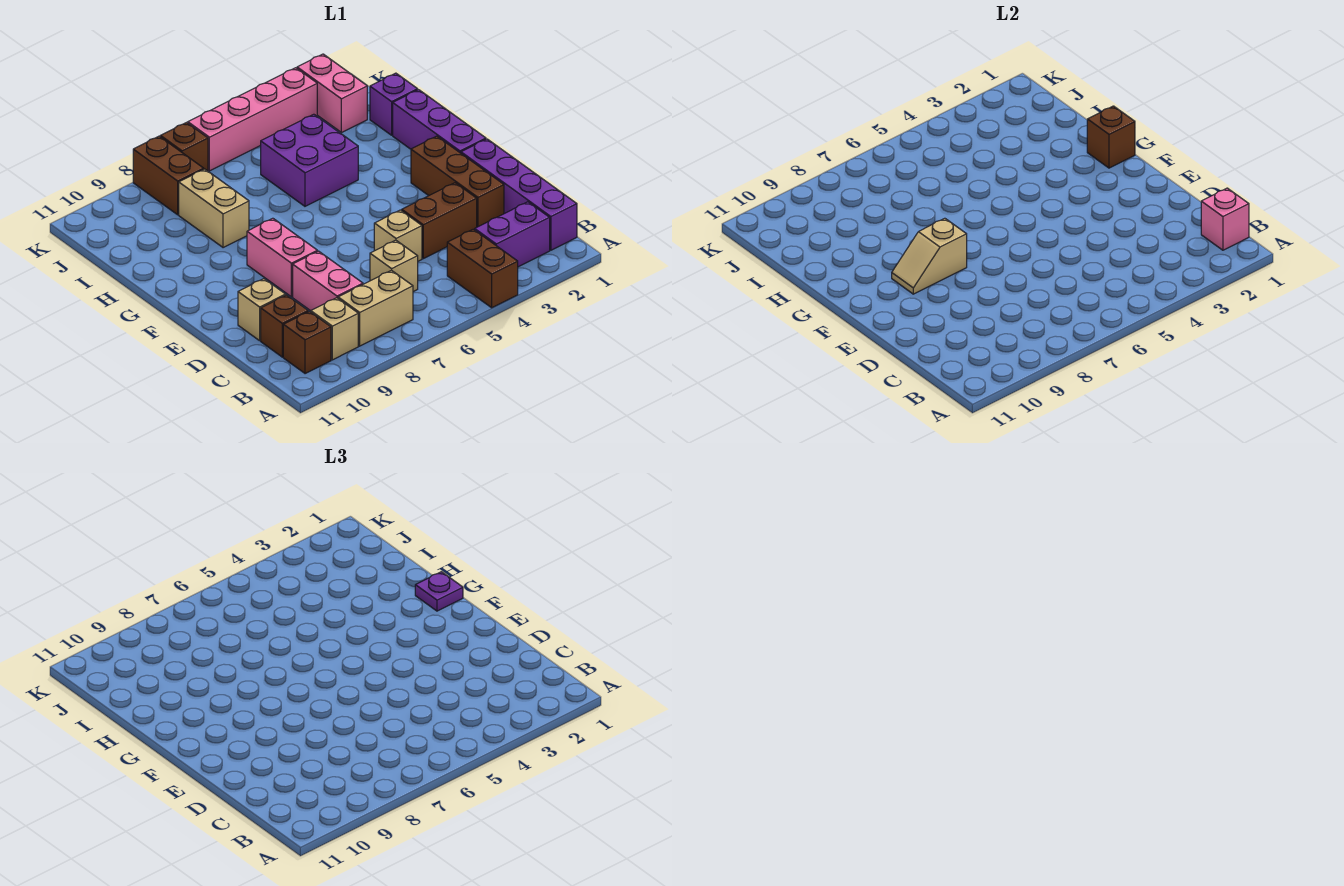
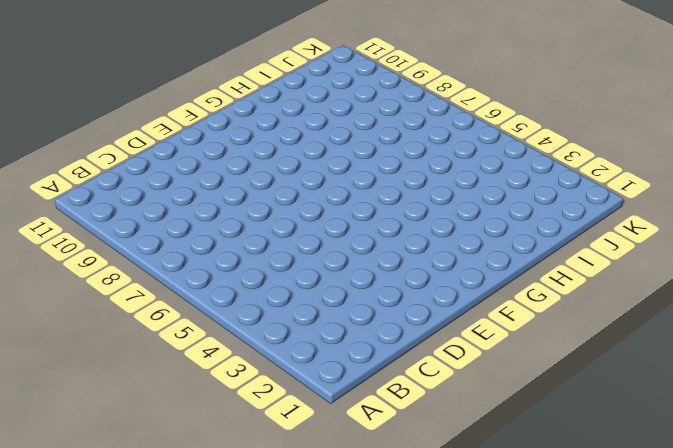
none -> brown 1x2 brick [447,229,518,308]
none -> purple 1x4 brick [461,139,577,250]
none -> purple 1x2 brick [475,202,550,267]

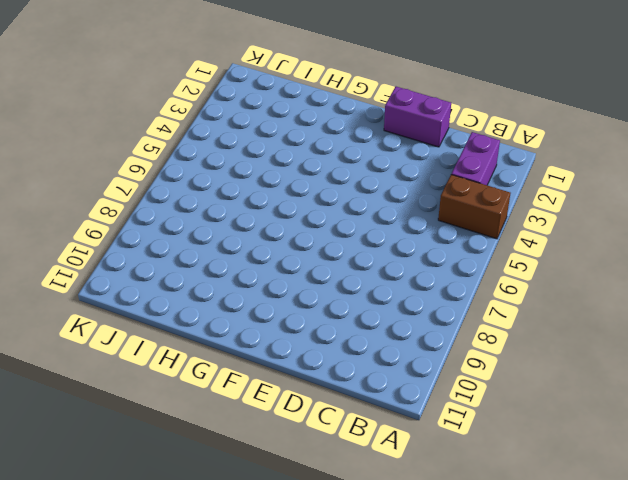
purple 1x2 brick [384,87,451,147] -> purple 1x4 brick [461,139,577,250]
none -> tan 1x2 brick [338,270,413,346]
none -> tan 1x1 brick [311,298,358,360]
none -> brown 1x1 brick [283,311,331,374]

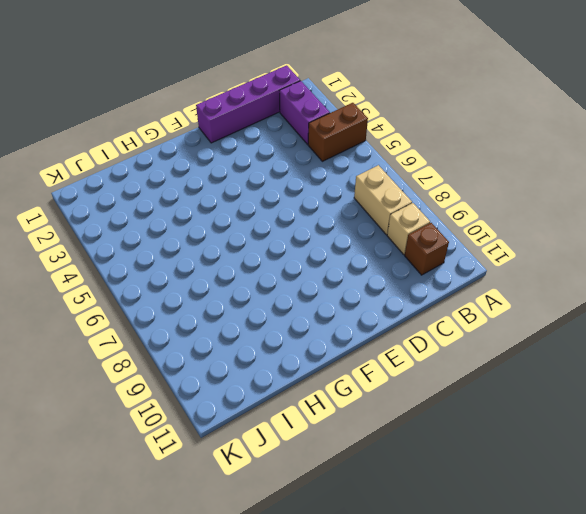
none -> tan 1x1 brick [370,240,418,292]
none -> pink 1x2 brick [293,251,363,311]
none -> brown 1x1 brick [261,295,308,357]

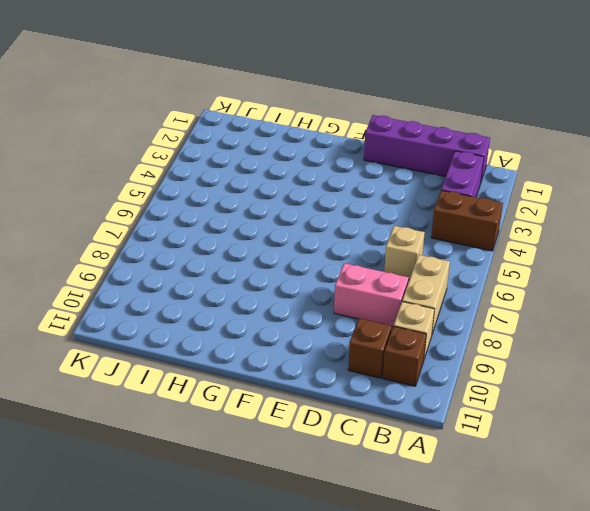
none -> brown 1x3 brick [411,136,504,227]
none -> brown 1x2 brick [402,183,477,259]
none -> tan 1x1 brick [374,210,422,261]

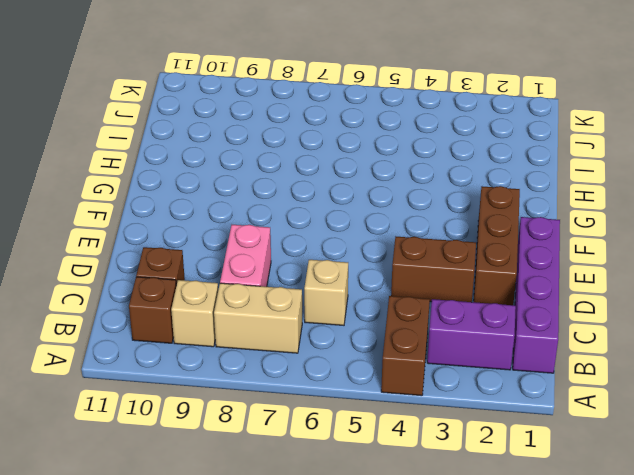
none -> tan 1x1 brick [374,210,422,261]
none -> tan 1x1 brick [238,279,286,341]
none -> pink 1x2 brick [247,218,317,297]

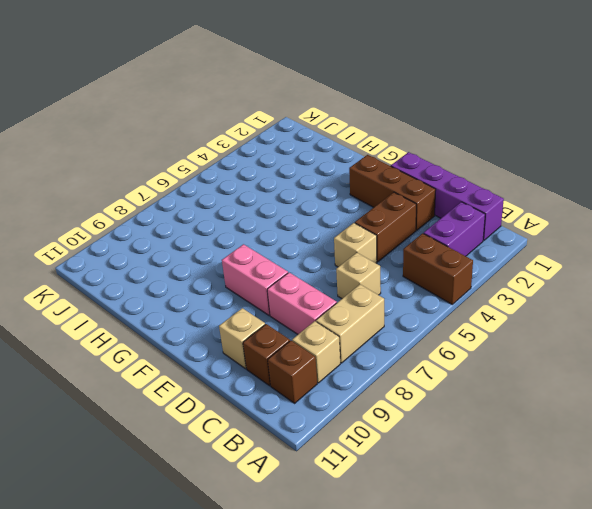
none -> purple 1x3 brick [393,90,486,153]
none -> purple 2x2 brick [261,114,358,206]
none -> tan 1x2 brick [179,169,249,248]

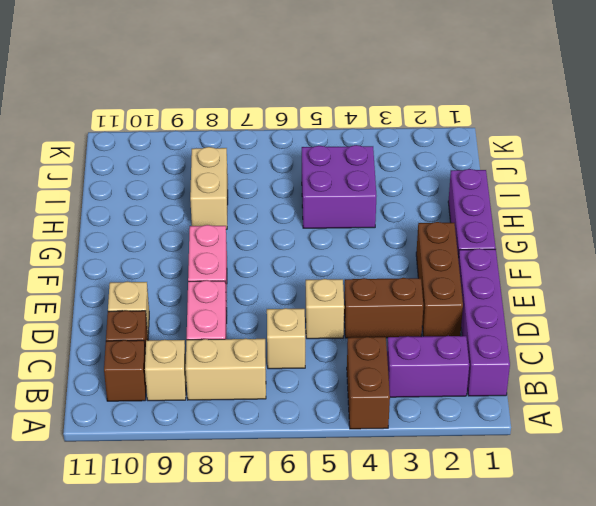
none -> purple 1x1 brick [370,73,418,135]
none -> pink 1x2 brick [297,54,367,133]
none -> brown 1x2 brick [133,136,204,215]

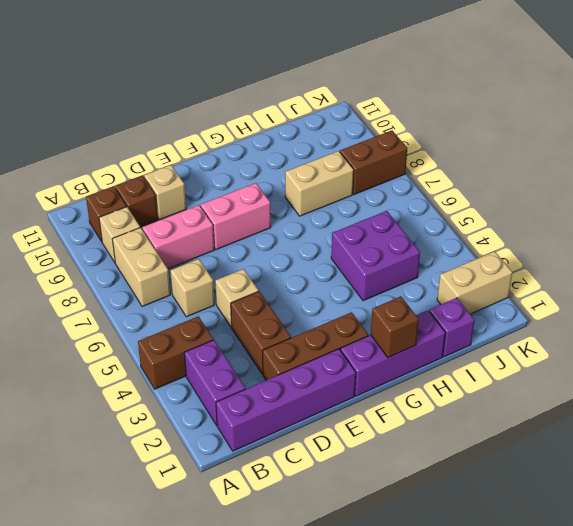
tan 1x2 brick [437,251,512,314] -> pink 1x2 brick [297,54,367,133]
none -> pink 1x4 brick [188,68,317,171]
none -> brown 1x1 brick [160,123,208,171]
none -> pink 1x1 brick [1201,188,1249,250]

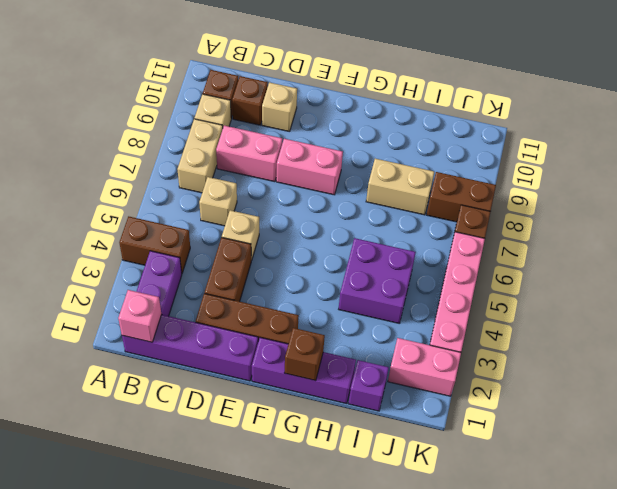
none -> tan 1x2 slope [892,218,967,294]
none -> purple 1x1 plate [415,572,463,611]

